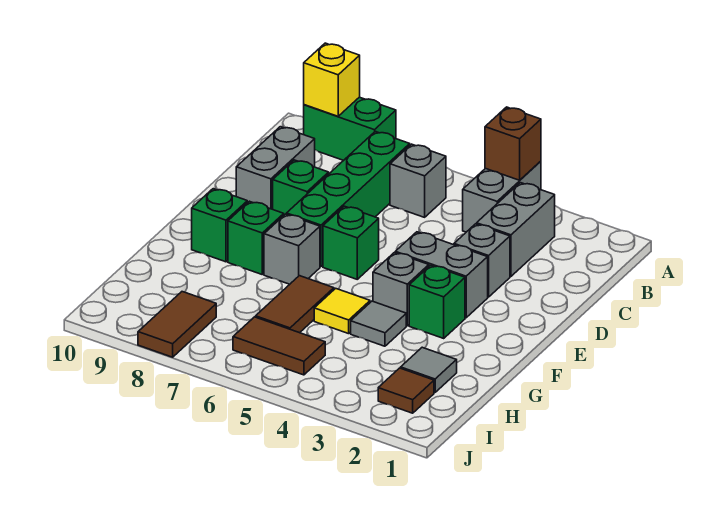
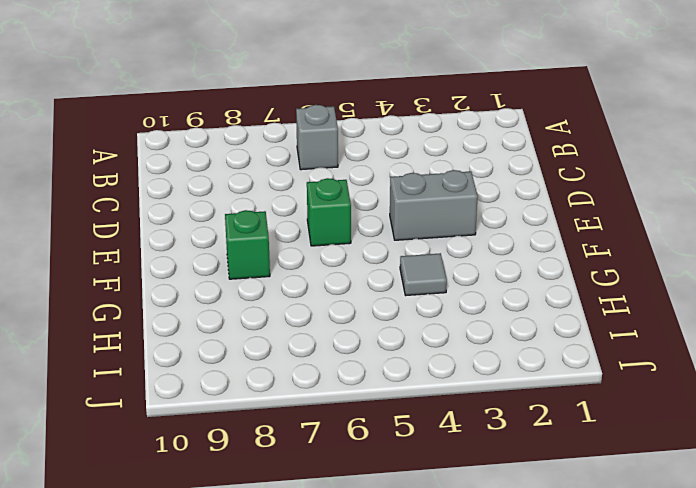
none -> grey 1x2 brick [463,161,541,232]
none -> green 1x2 brick [304,97,396,160]
none -> grey 1x2 brick [477,183,555,276]

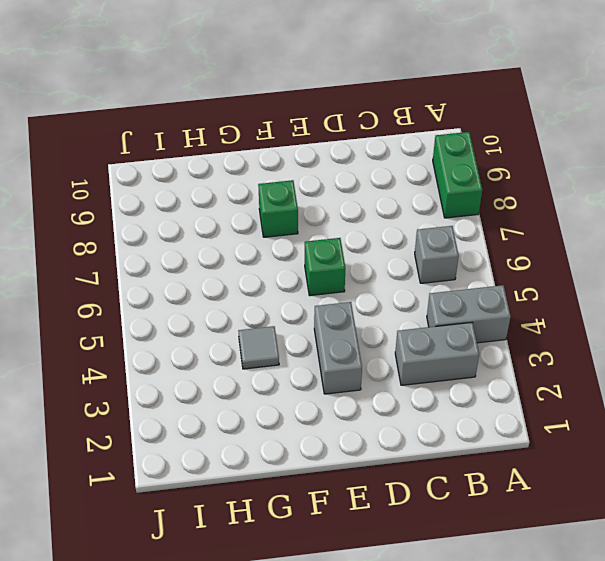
none -> green 1x4 brick [287,131,410,267]
none -> grey 1x2 brick [236,127,315,209]
none -> grey 1x1 brick [454,224,510,297]

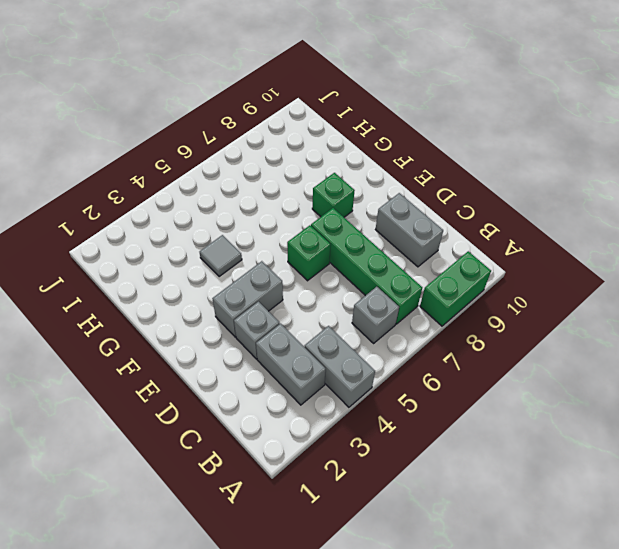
none -> green 1x1 brick [273,160,329,215]
none -> green 1x1 brick [409,265,465,338]
none -> grey 1x1 brick [373,253,429,326]

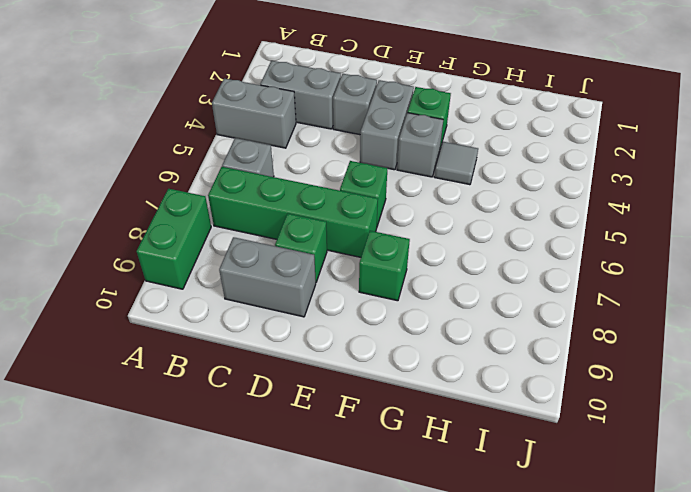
none -> grey 1x1 brick [264,214,320,284]
none -> green 1x1 brick [192,189,247,262]
none -> yellow 1x1 tile [314,288,370,334]

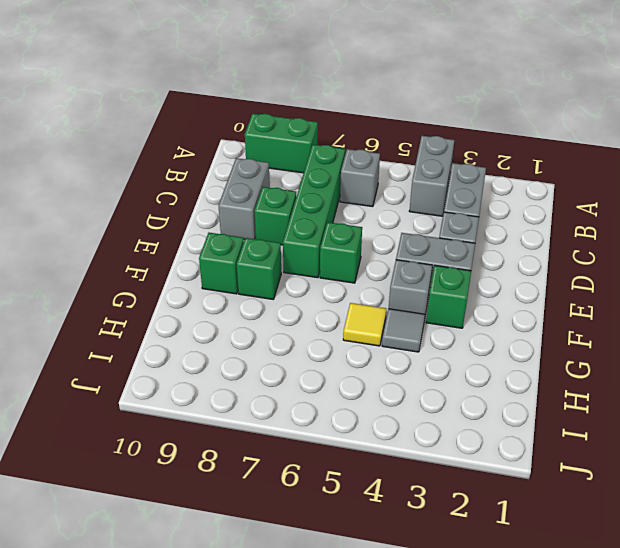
none -> grey 1x1 brick [264,214,320,284]
none -> brown 1x2 tile [256,276,334,333]
none -> grey 1x1 tile [401,347,457,393]

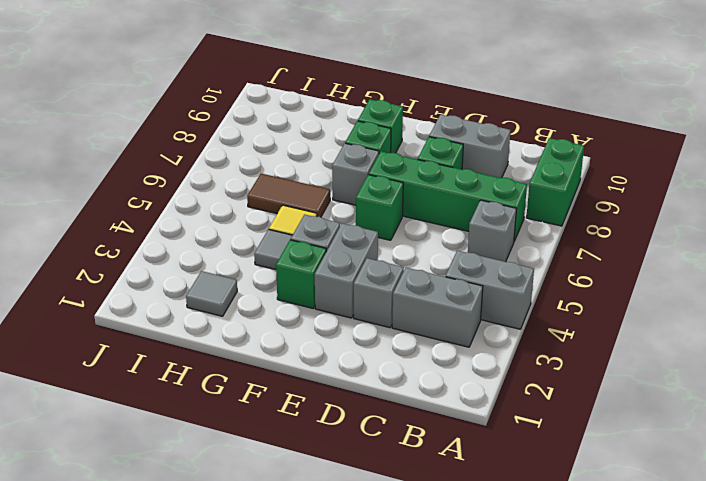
none -> brown 1x1 tile [378,368,434,413]
none -> brown 1x2 tile [233,317,325,375]
none -> brown 1x2 tile [138,292,216,357]

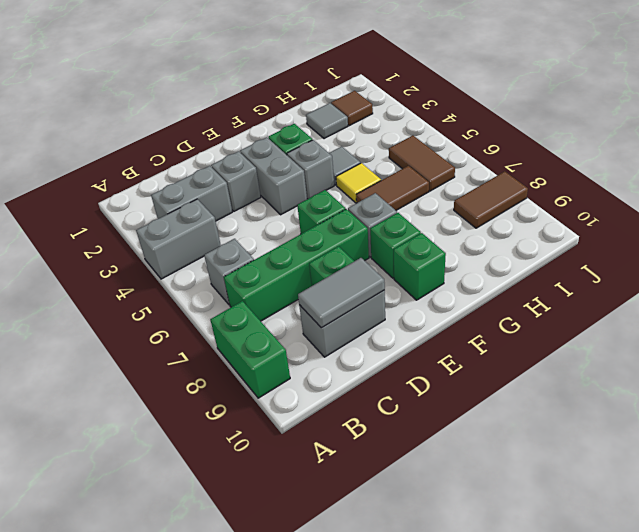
grey 1x2 tile [298,258,385,328] -> none
none -> brown 1x1 brick [485,107,541,180]
none -> yellow 1x1 brick [304,43,360,116]

